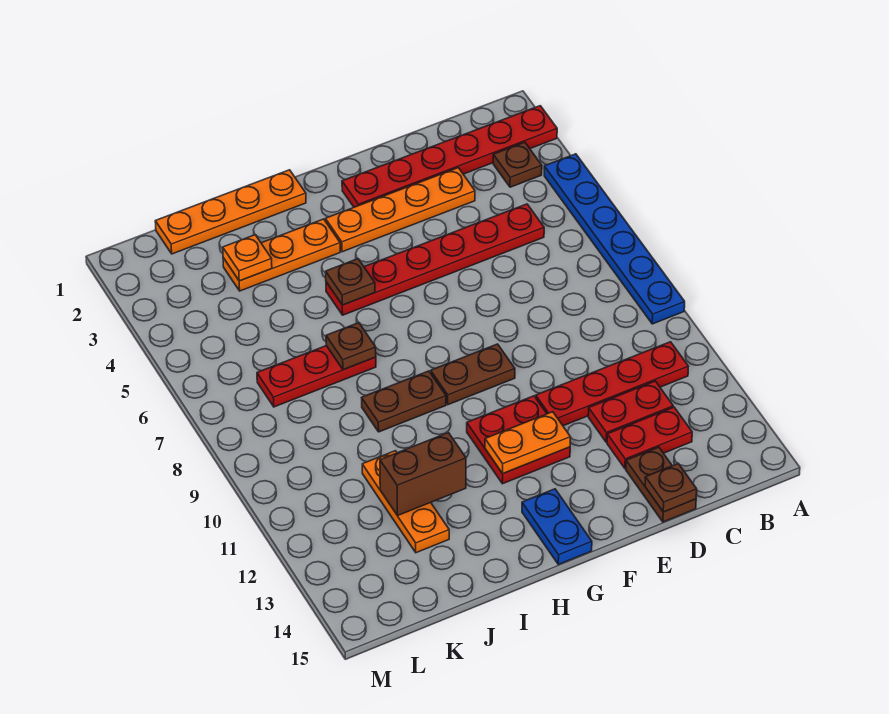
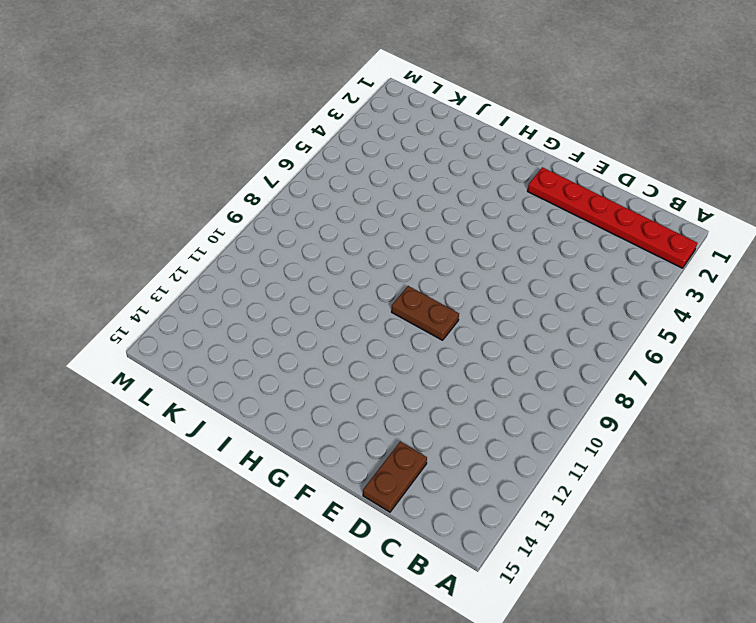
none -> blue 1x6 plate [544,154,685,324]
none -> brown 1x1 plate [493,142,542,187]
none -> red 1x4 plate [536,342,688,426]

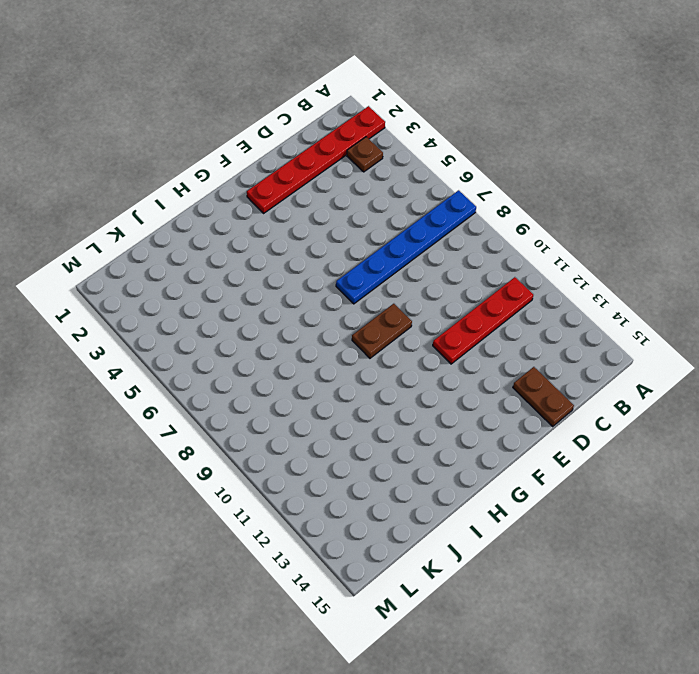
blue 1x6 plate [336,190,476,304] -> blue 1x6 plate turned to [544,154,685,324]
none -> red 1x6 plate [326,204,544,315]
none -> red 1x2 plate [588,381,673,442]
none -> red 1x2 plate [607,407,692,469]

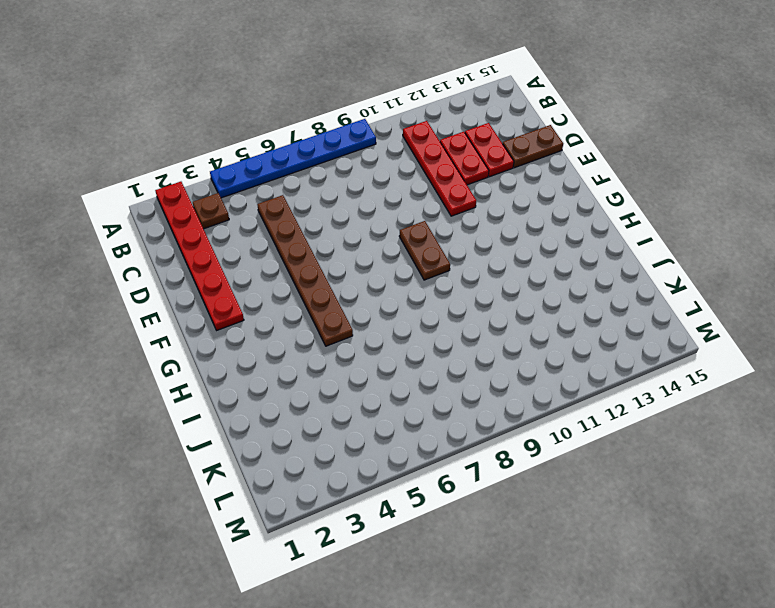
brown 1x6 plate [257,195,353,346] -> red 1x6 plate [326,204,544,315]
none -> orange 1x4 plate [325,168,475,252]
none -> red 2x2 plate [467,396,570,484]
none -> blue 1x2 plate [522,489,592,565]

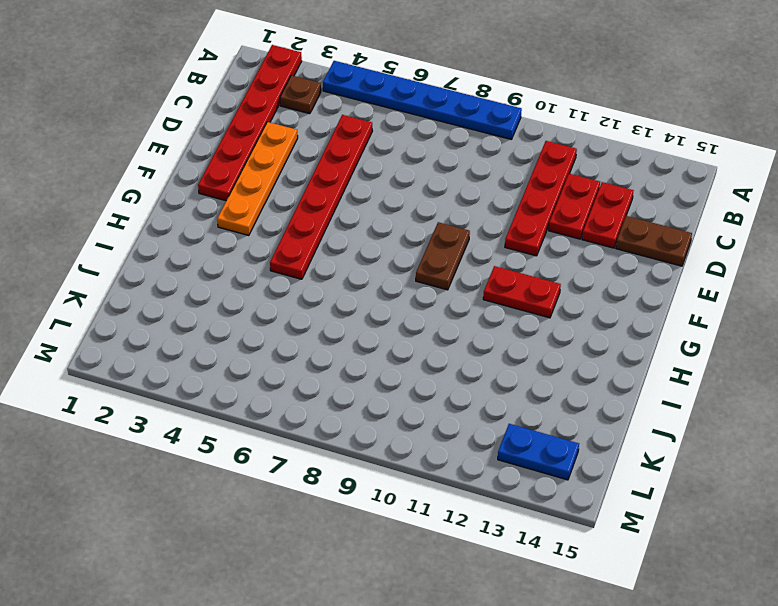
red 1x2 plate [483,266,561,318] -> red 2x2 plate [467,396,570,484]
blue 1x2 plate [498,424,579,480] -> blue 1x2 plate moved to [522,489,592,565]
none -> orange 1x4 plate [155,170,306,254]
none -> orange 1x3 plate [223,219,340,291]
none -> brown 1x2 plate [362,371,446,432]

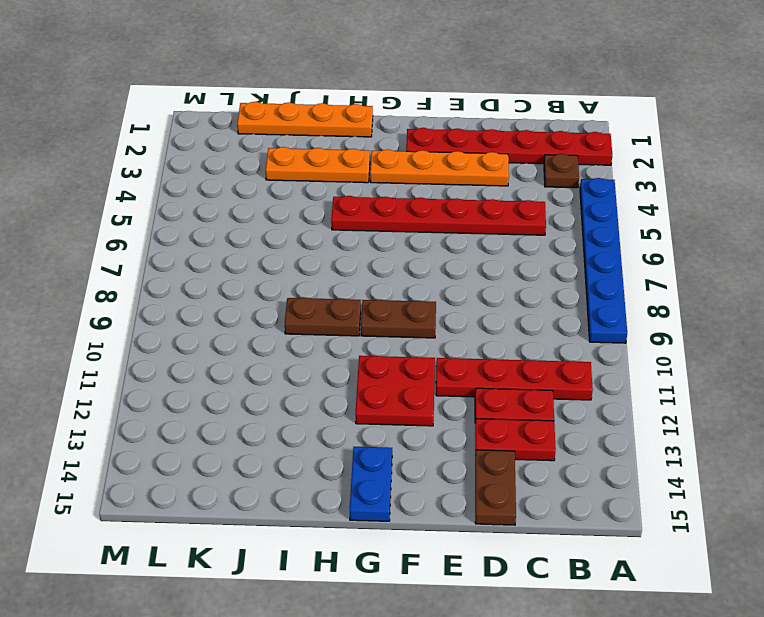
none -> red 1x3 plate [257,346,376,407]
none -> orange 1x3 plate [362,451,449,553]
none -> brown 1x1 plate [645,464,697,512]

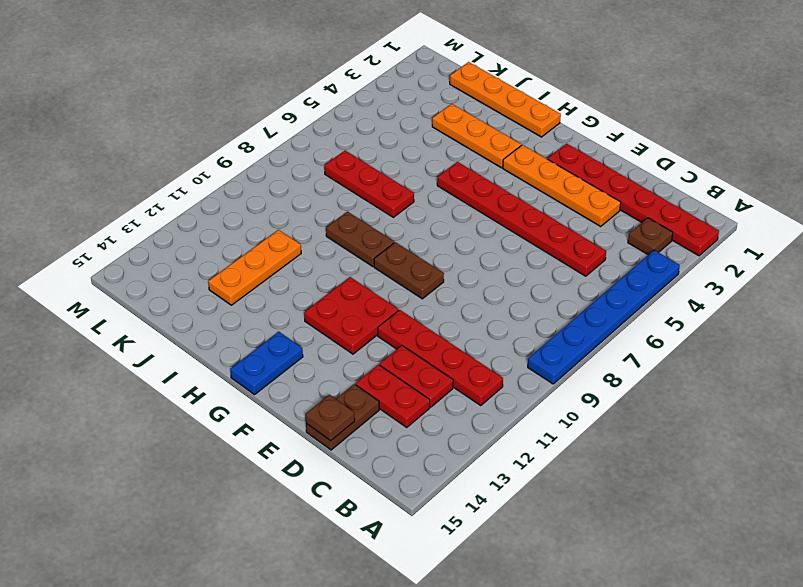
none -> orange 1x2 plate [485,412,571,473]
none -> brown 1x1 plate [326,259,375,305]
none -> brown 1x1 plate [326,323,376,370]

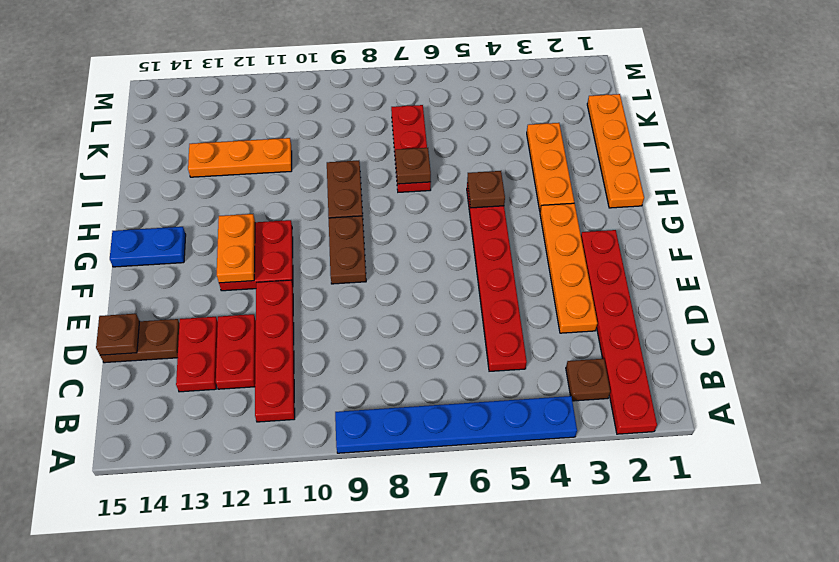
none -> brown 1x2 brick [380,433,466,516]
none -> orange 1x1 plate [223,235,272,281]

